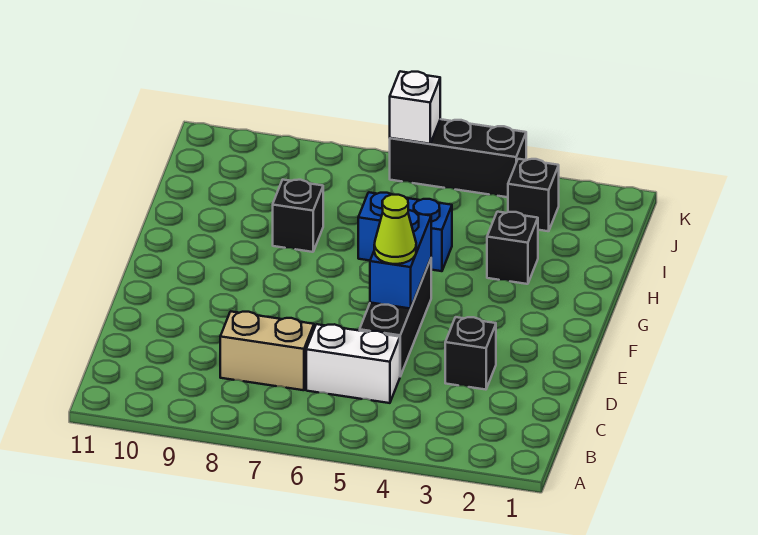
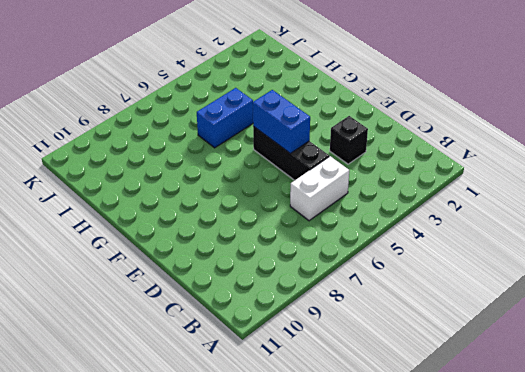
none -> tan 1x2 brick [220,311,314,390]
none -> black 1x1 brick [487,212,538,284]
none -> black 1x1 brick [273,180,323,252]

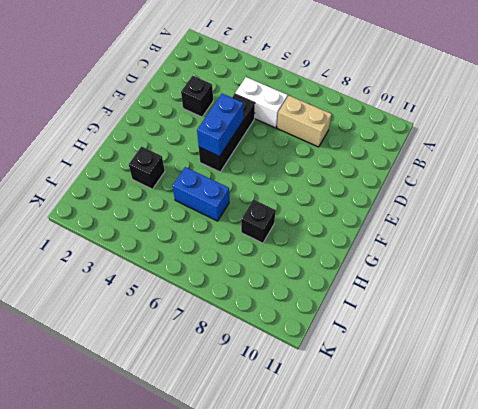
none -> black 1x1 brick [508,159,559,231]
none -> black 1x3 brick [390,119,526,197]
none -> white 1x1 brick [390,71,440,144]

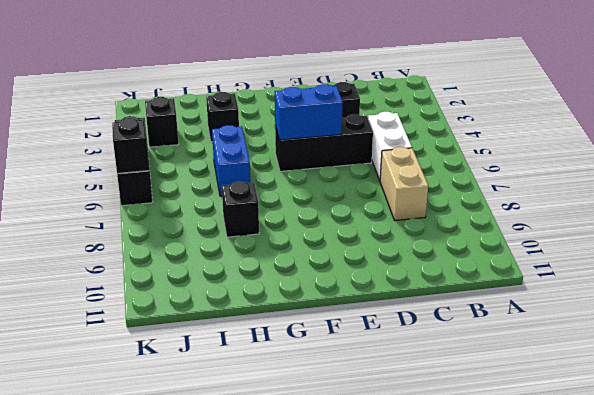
black 1x1 brick [112,118,149,174] -> white 1x1 brick [390,71,440,144]
none -> lime 1x1 cone [374,195,416,264]

